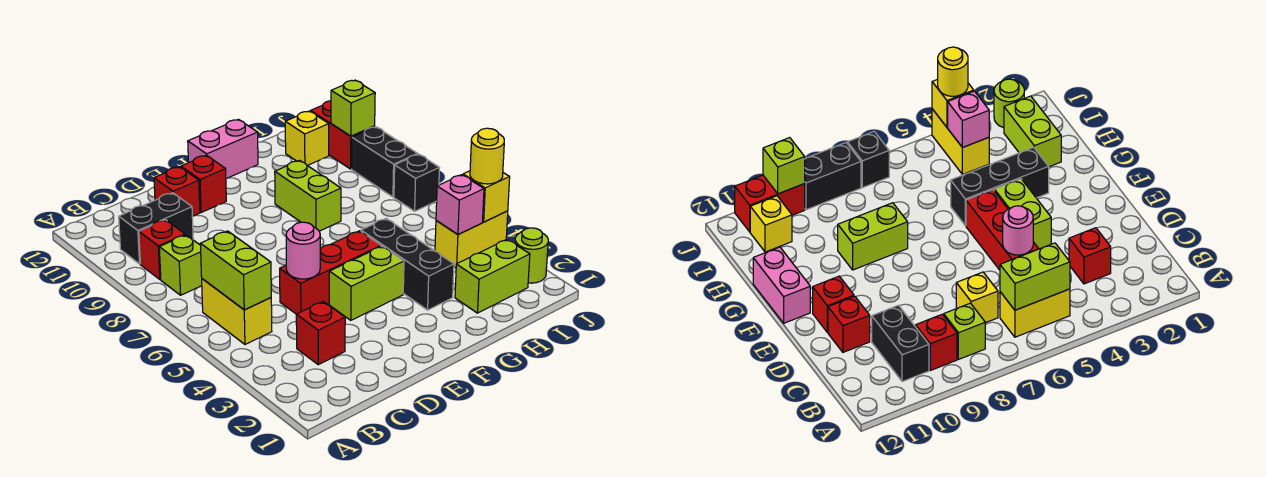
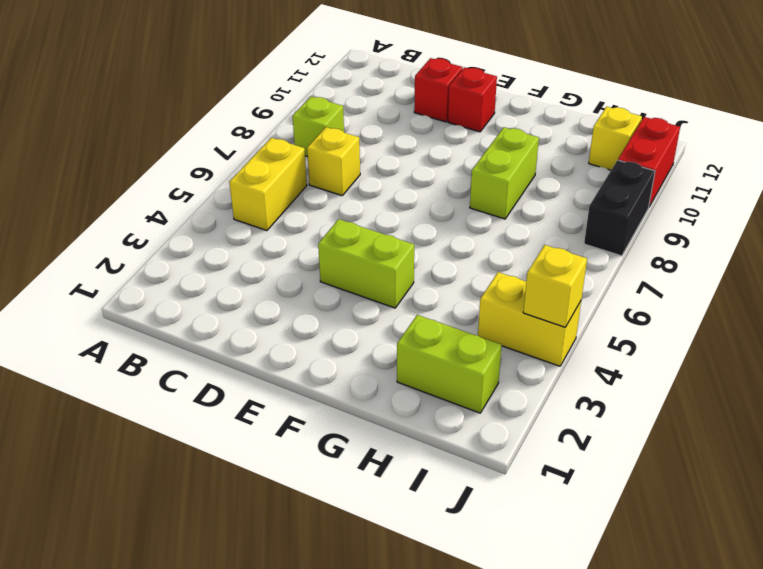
none -> red 1x1 brick [139,220,185,279]
none -> black 1x2 brick [119,193,193,264]
none -> red 1x1 brick [296,301,345,365]

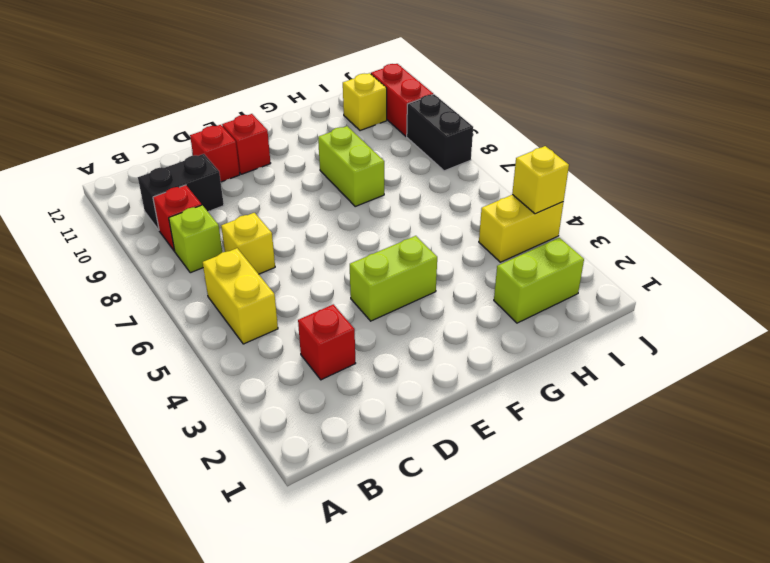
none -> red 1x3 brick [280,231,381,314]
none -> pink 1x2 brick [188,119,258,178]
none -> black 1x3 brick [361,219,454,310]

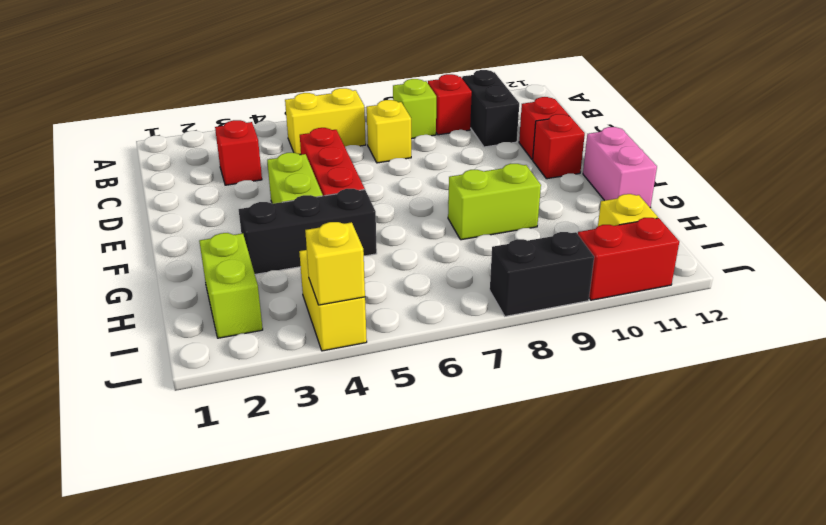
none -> lime 1x1 round brick [515,228,548,283]
none -> black 1x1 brick [394,154,439,211]
none -> lime 1x2 brick [200,231,271,310]

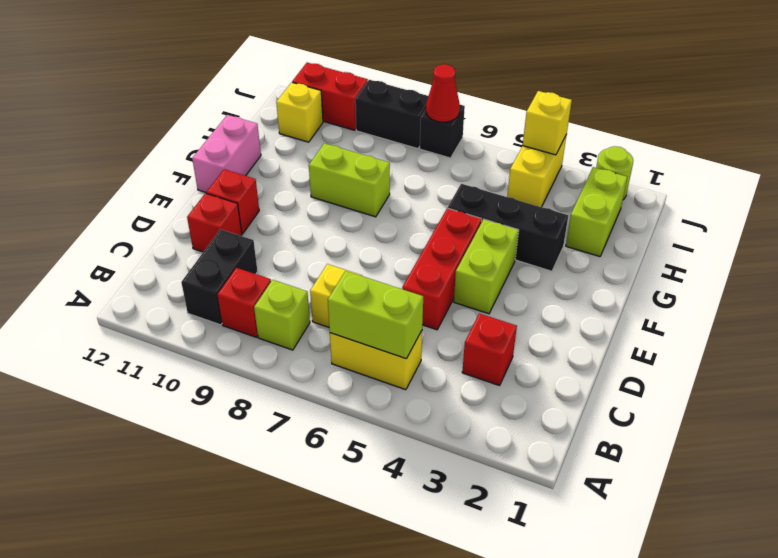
red 1x1 cone [426,64,460,122] -> none
none -> pink 1x1 round brick [286,222,320,279]
none -> pink 1x1 brick [436,175,484,235]
none -> lime 1x1 brick [331,80,375,136]

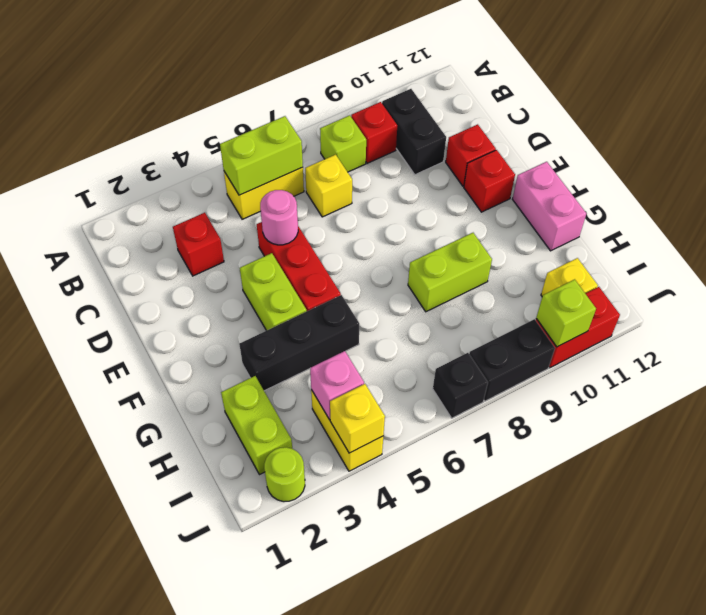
none -> yellow 1x1 round brick [470,128,504,184]

